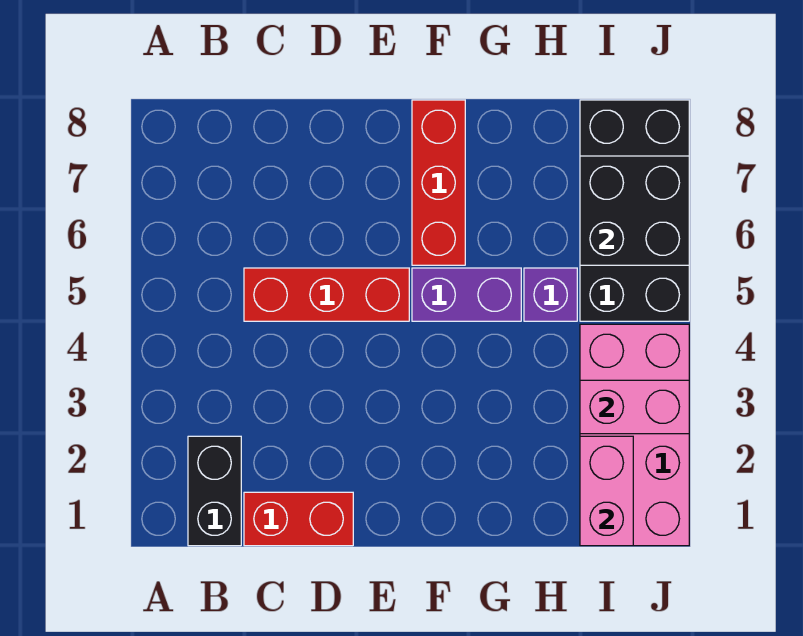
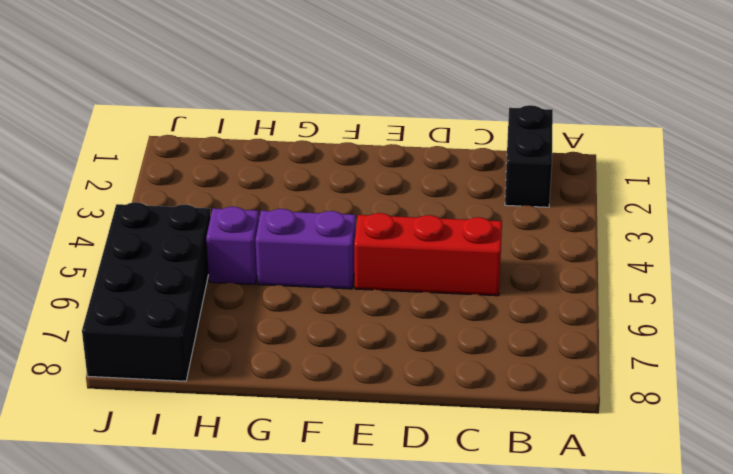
none -> red 1x2 brick [244,492,353,546]
none -> red 1x3 brick [412,100,465,265]

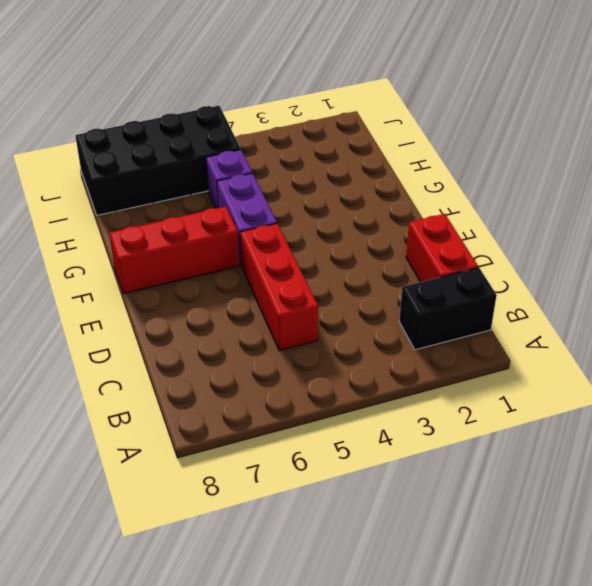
none -> pink 2x4 brick [580,324,689,546]
none -> pink 1x2 brick [580,436,633,546]

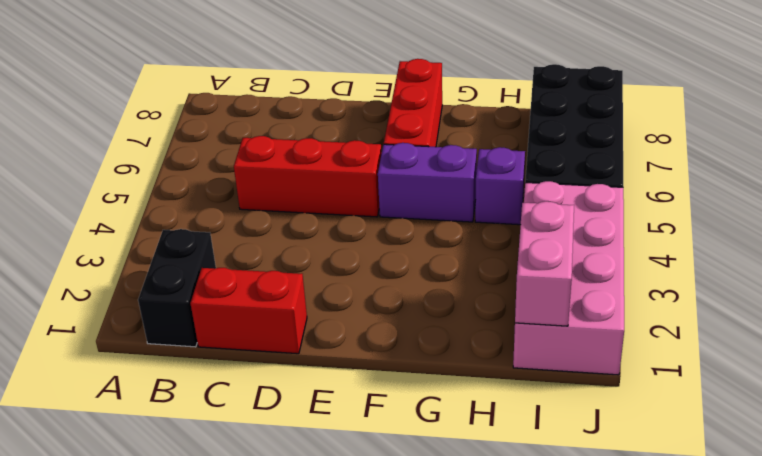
none -> pink 1x2 brick [580,380,689,434]
none -> black 2x2 brick [580,156,689,265]

